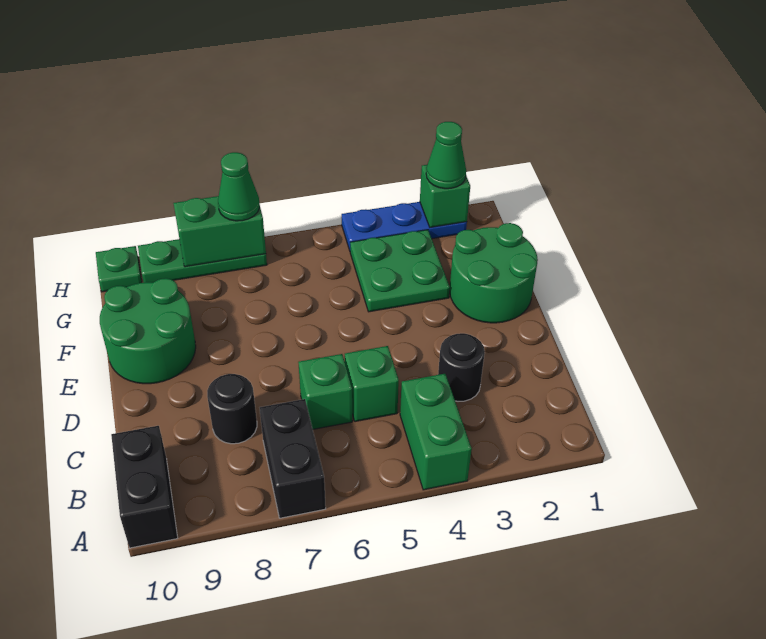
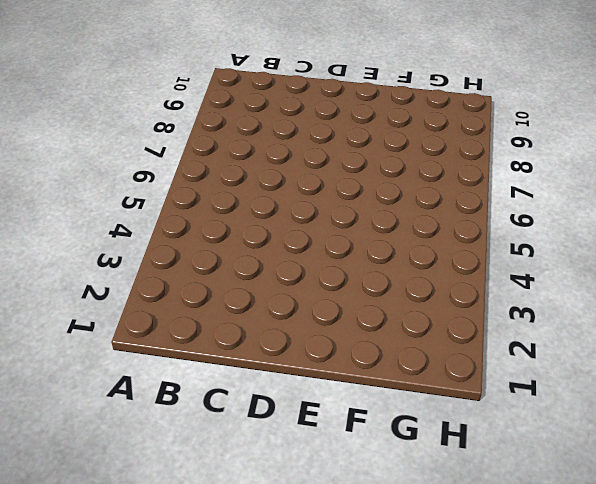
none -> green 1x2 brick [400,374,472,490]
none -> black 1x2 brick [260,399,326,518]
none -> black 1x2 brick [111,426,178,548]

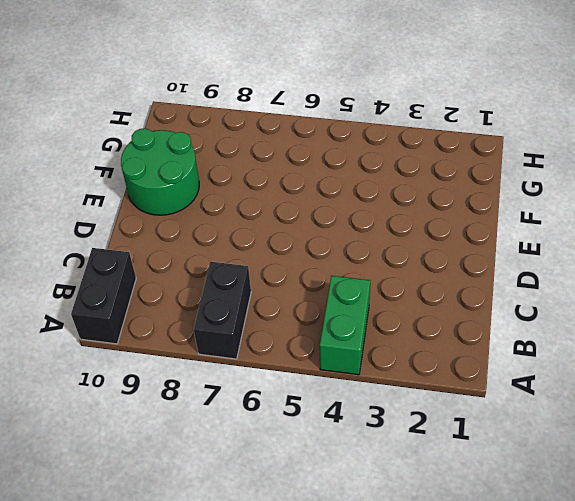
none -> black 1x1 round brick [438,333,485,401]
none -> green 1x1 brick [345,346,399,422]
none -> green 1x1 brick [298,354,352,429]

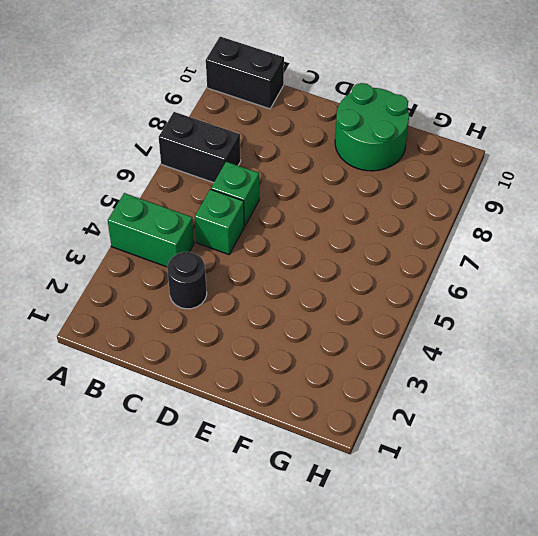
none -> black 1x1 round brick [207,374,257,444]
none -> green 2x2 round brick [450,223,538,323]
none -> green 2x2 plate [350,230,450,312]

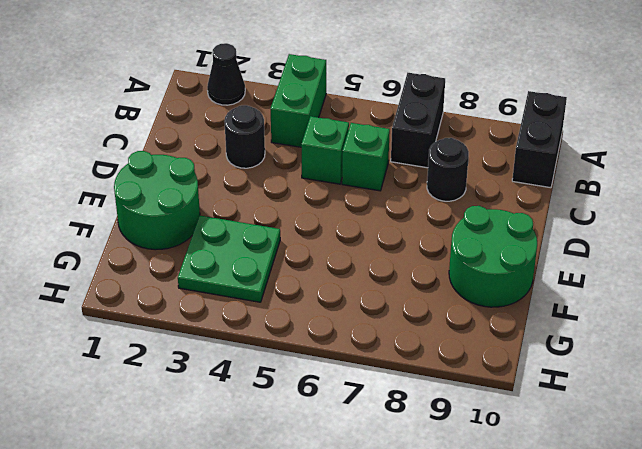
black 1x1 cone [207,43,245,105] -> none
none -> blue 1x3 plate [342,202,467,251]
none -> green 1x3 plate [138,239,267,283]
none -> green 1x1 plate [96,246,142,292]

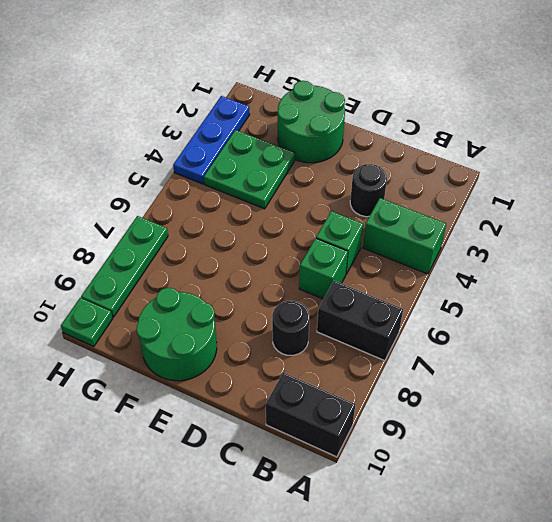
none -> green 1x1 brick [420,165,470,227]
none -> green 1x2 brick [173,196,266,267]
none -> green 1x1 cone [426,122,466,189]

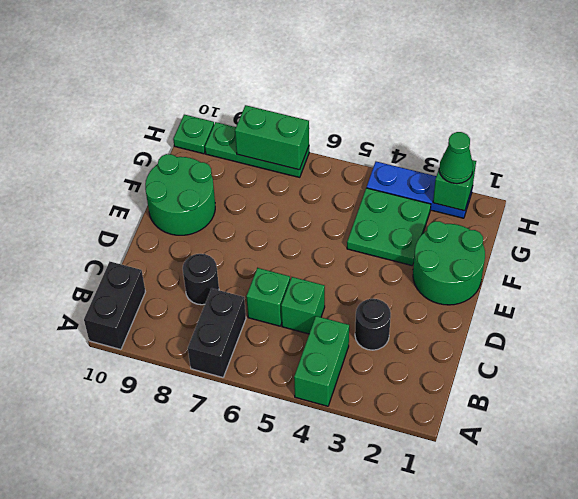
none -> green 1x1 cone [218,152,259,221]

